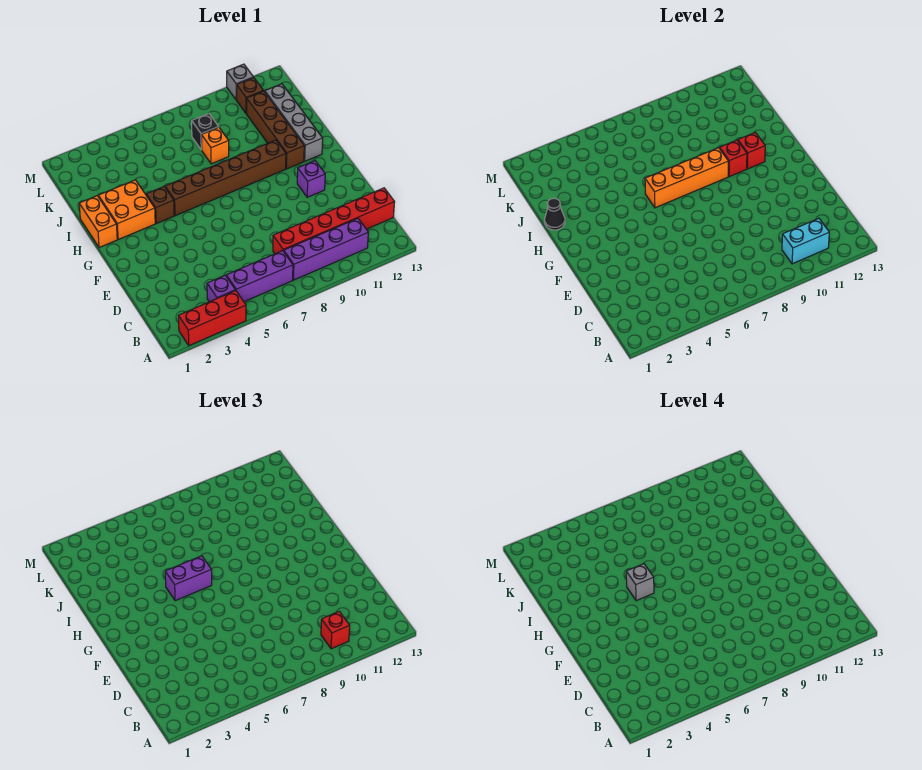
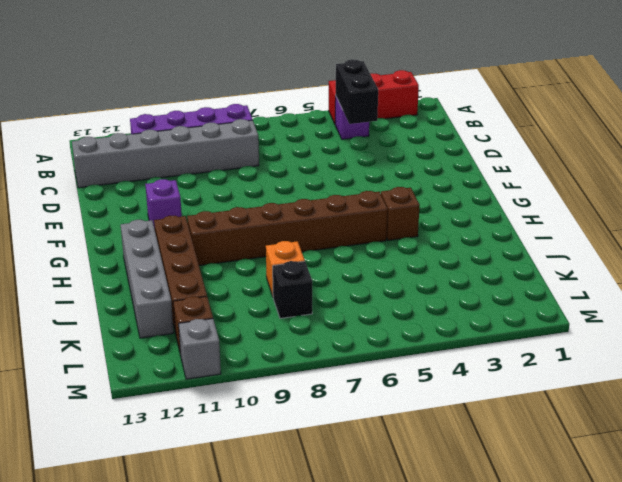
black 1x2 brick [336,59,378,124] -> none
grey 1x6 brick [72,119,259,188] -> red 1x6 brick [273,188,395,254]
none -> purple 1x3 brick [226,251,293,302]
none -> orange 1x2 brick [79,196,117,248]
none -> orange 2x2 brick [98,180,155,239]

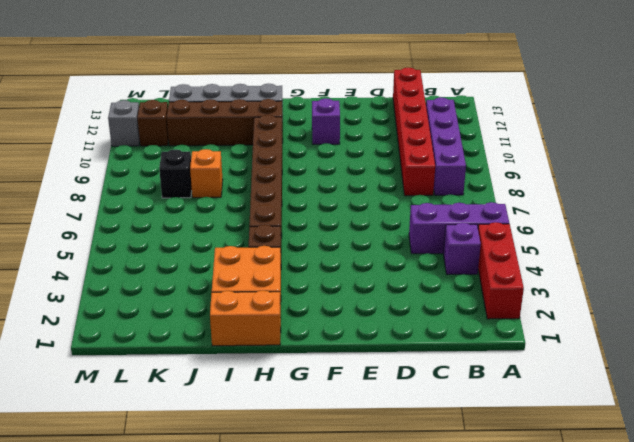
purple 1x3 brick [409,202,509,254] -> purple 1x3 brick turned to [226,251,293,302]
none -> cyan 1x2 brick [782,218,829,264]
none -> orange 1x4 brick [645,148,728,208]
none -> red 1x1 brick [720,140,747,177]

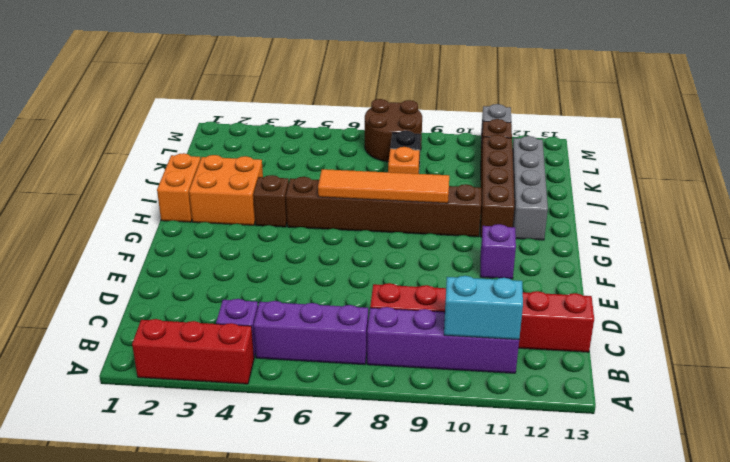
orange 1x4 tile [318,169,449,203] -> orange 1x4 brick [645,148,728,208]
brown 2x2 round brick [365,99,422,162] -> none
none -> red 1x1 brick [720,140,747,177]
none -> red 1x1 brick [738,132,765,169]
none -> black 1x1 cone [545,198,565,230]

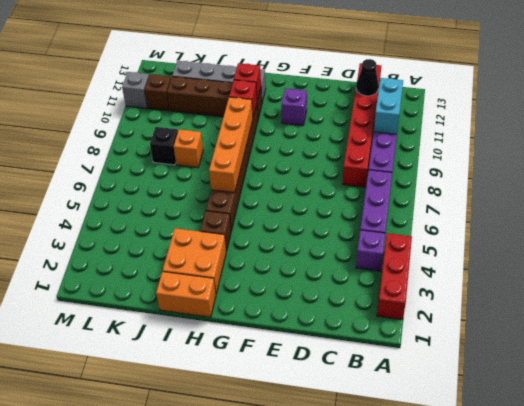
black 1x1 cone [356,59,379,96] -> black 1x1 cone moved to [545,198,565,230]
none -> red 1x1 brick [321,611,350,649]
none -> purple 1x2 brick [165,556,212,601]
none -> grey 1x1 brick [626,564,654,601]

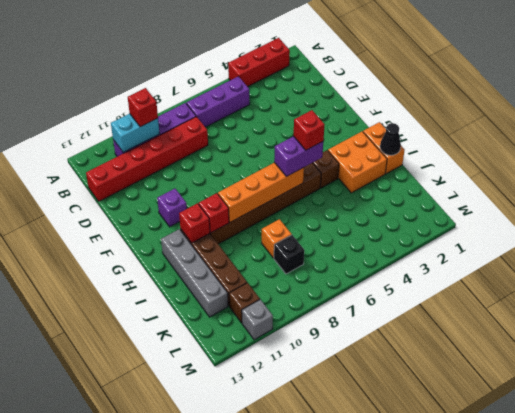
red 1x1 brick [294,110,325,150] -> grey 1x1 brick [626,564,654,601]
none -> purple 1x1 brick [207,275,235,302]

